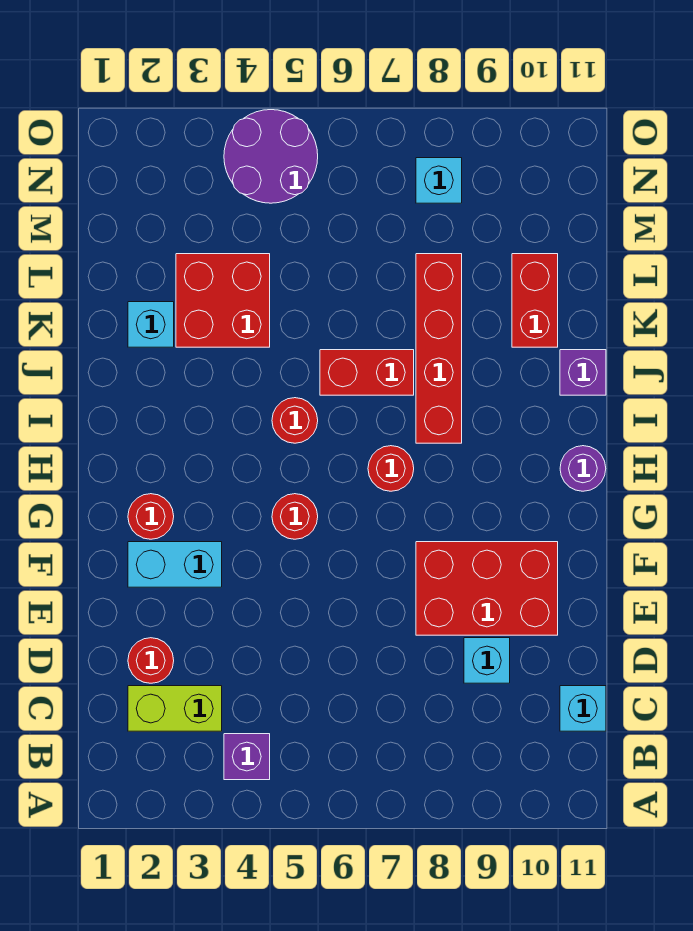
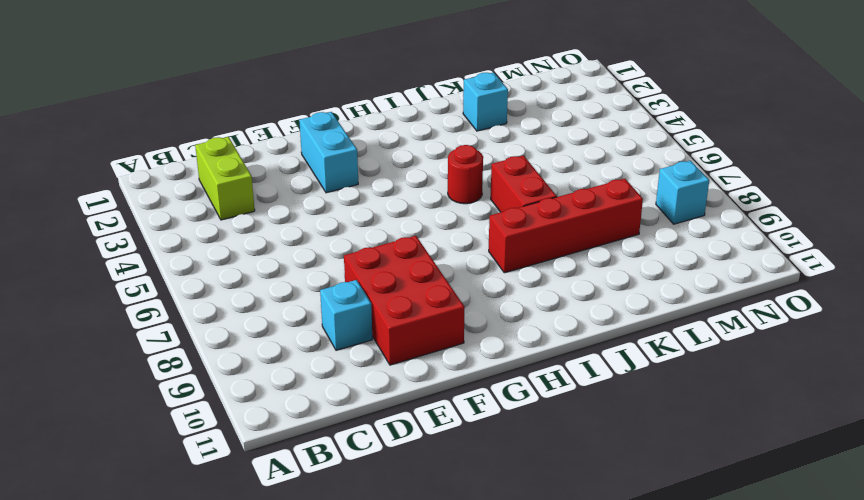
none -> purple 1x1 brick [224,734,270,780]
none -> cyan 1x1 brick [560,686,606,731]
none -> red 1x1 round brick [128,638,174,683]

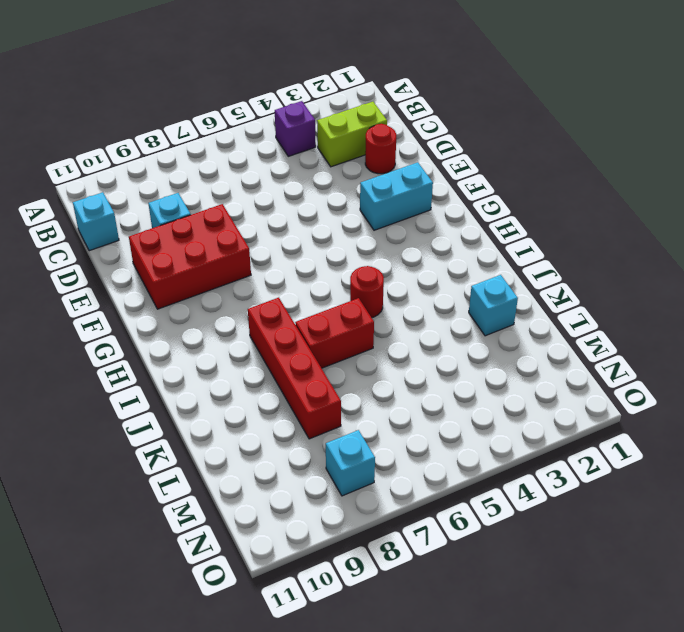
none -> red 1x1 round brick [128,494,174,539]
none -> red 1x1 round brick [272,494,318,539]
none -> red 1x1 round brick [368,446,414,491]

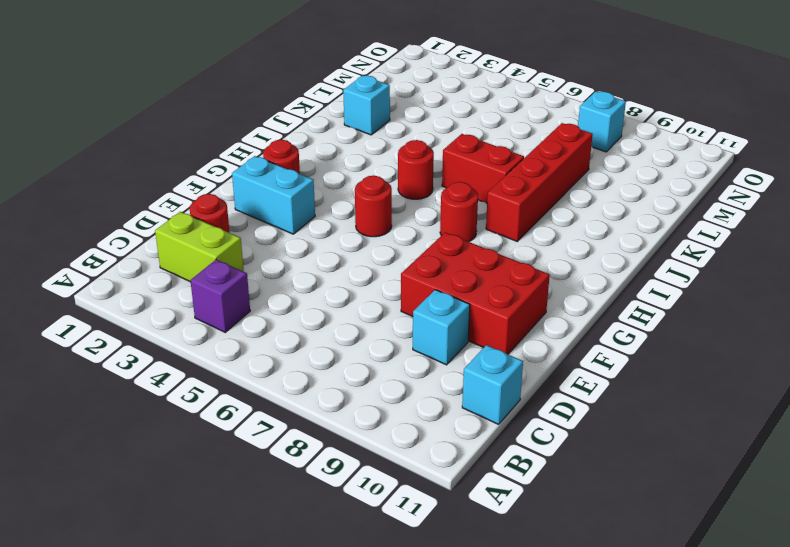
none -> purple 1x1 round brick [560,446,606,491]
none -> purple 1x1 brick [560,350,606,395]
none -> red 2x2 brick [176,254,270,347]

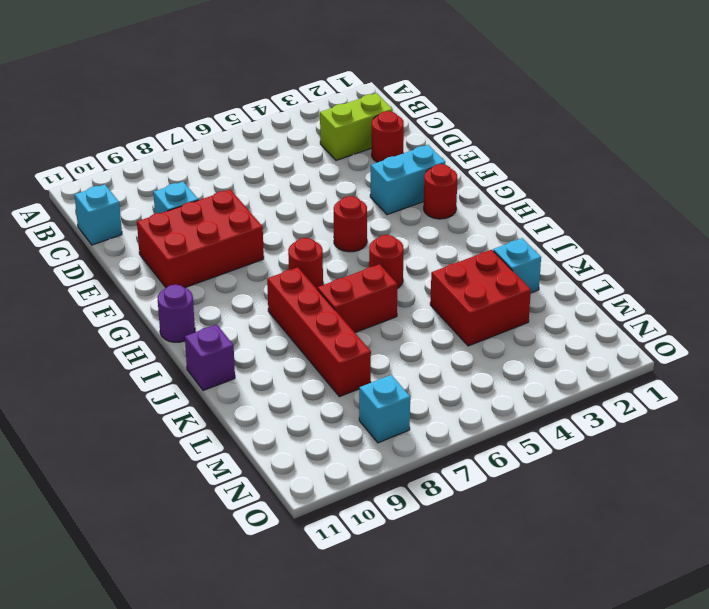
none -> purple 1x1 brick [224,734,270,780]
none -> red 1x2 brick [512,254,558,347]
none -> purple 2x2 round brick [224,110,318,203]

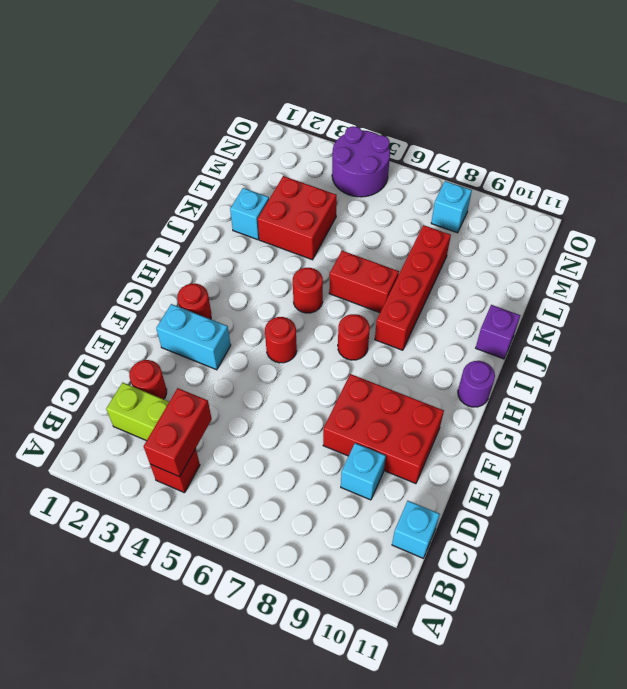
red 1x1 brick [150,449,200,493] -> purple 1x1 brick [224,734,270,780]
red 1x2 brick [144,388,212,477] -> red 1x2 brick moved to [512,254,558,347]

